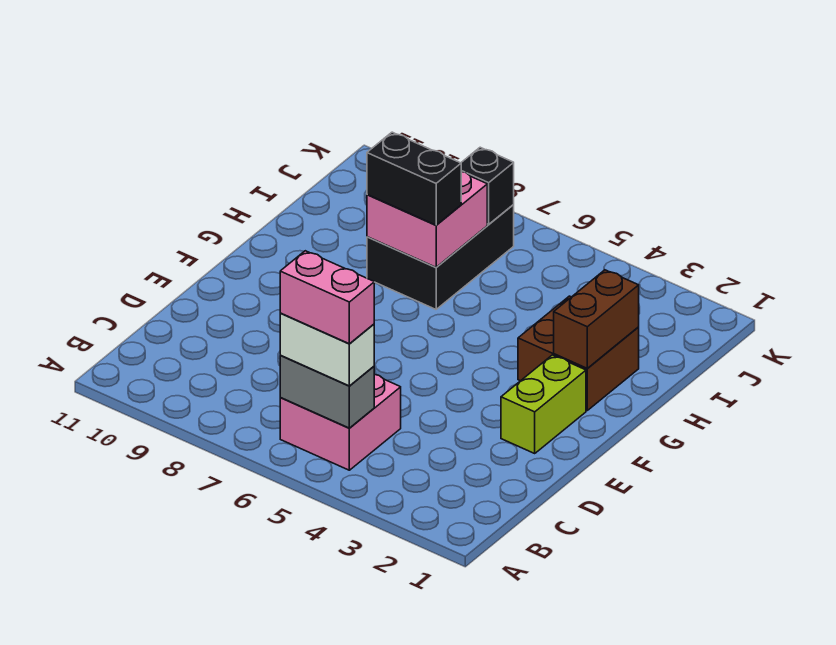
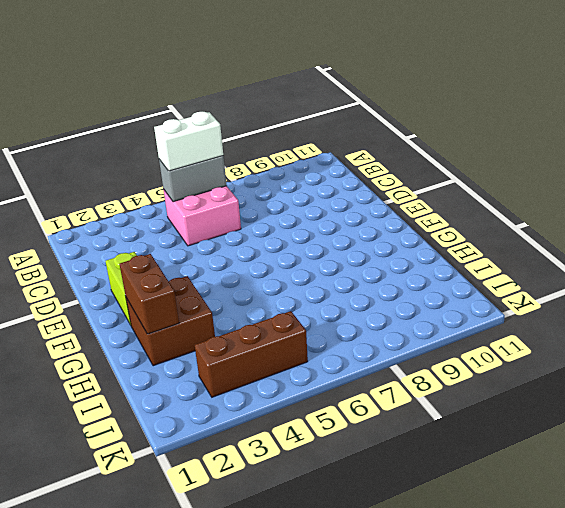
brown 1x3 brick [195,311,308,397] -> none
none -> black 2x3 brick [367,205,514,309]
none -> pink 2x2 brick [367,172,487,267]

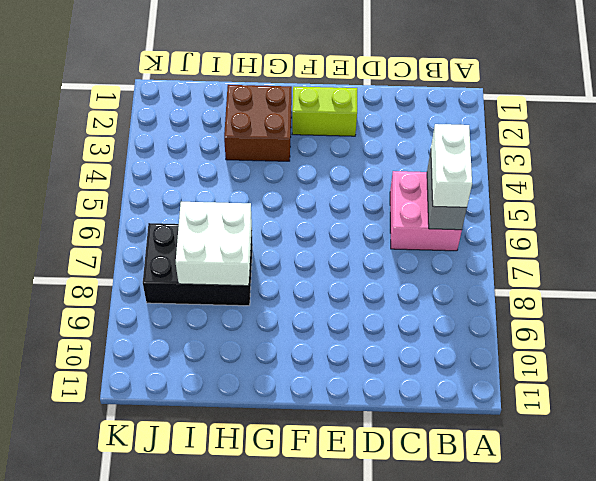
white 2x2 brick [176,202,252,286] -> pink 2x2 brick [367,172,487,267]
none -> brown 1x2 brick [554,270,639,369]
none -> black 1x1 brick [461,147,514,224]

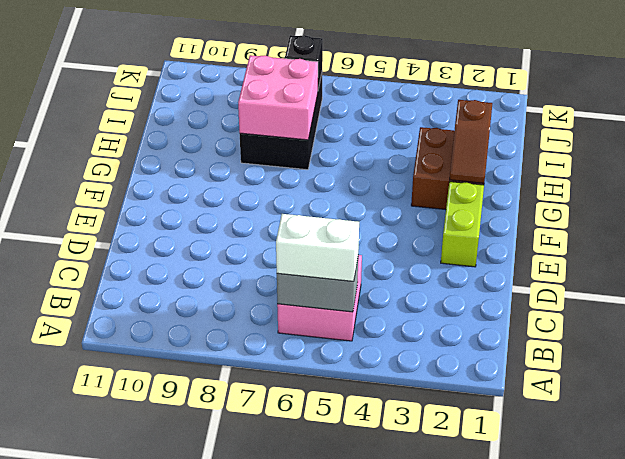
brown 1x2 slope [450,100,492,183] -> brown 1x2 brick [554,270,639,369]
none -> black 1x2 brick [367,132,461,225]
none -> pink 1x2 brick [280,251,374,344]

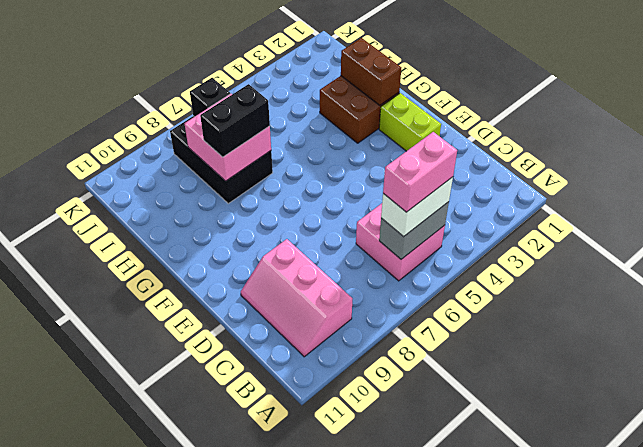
pink 2x3 slope [241,239,352,357] -> none

